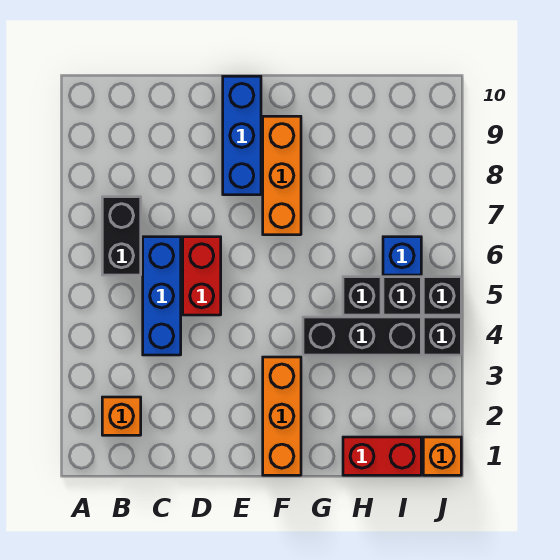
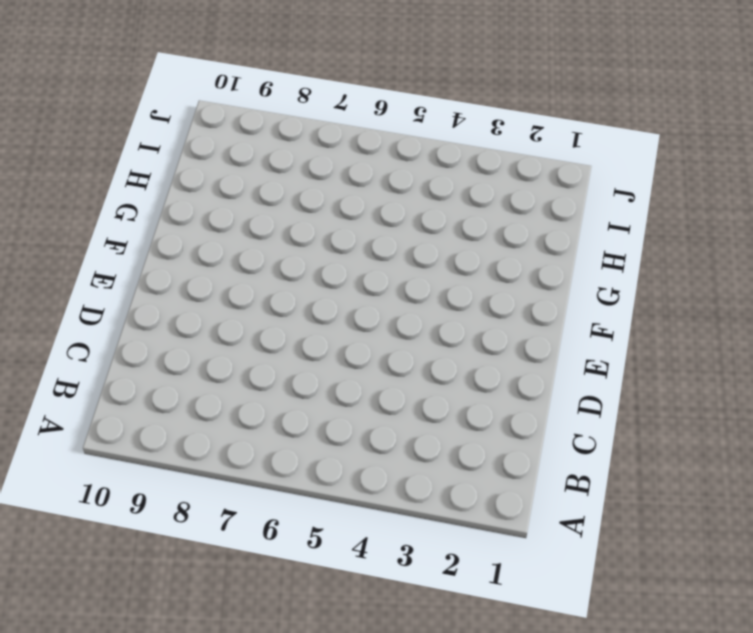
none -> orange 1x1 brick [102,397,141,435]
none -> black 1x2 brick [102,197,141,275]
none -> blue 1x3 brick [143,237,181,355]

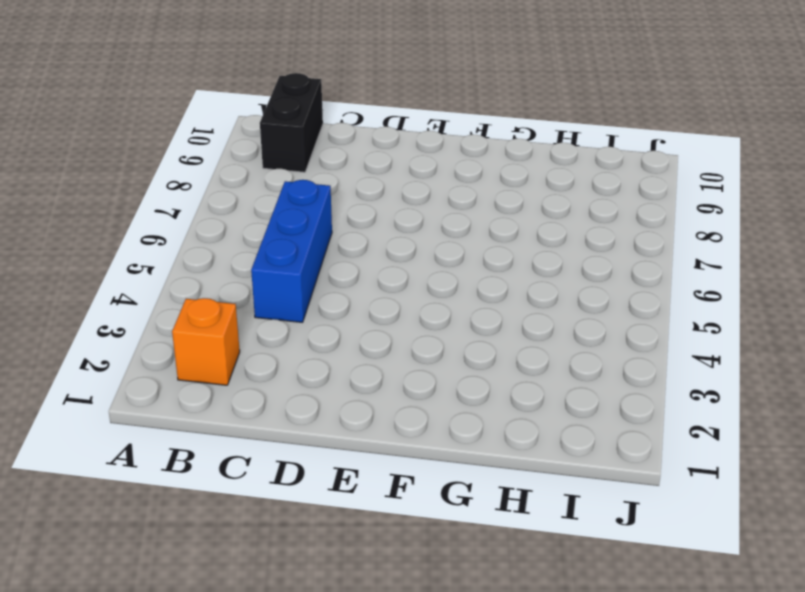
black 1x2 brick [260,73,323,172] -> black 1x2 brick moved to [102,197,141,275]
none -> red 1x2 brick [183,237,221,315]
none -> blue 1x3 brick [223,76,261,195]
none -> orange 1x3 brick [263,357,301,475]

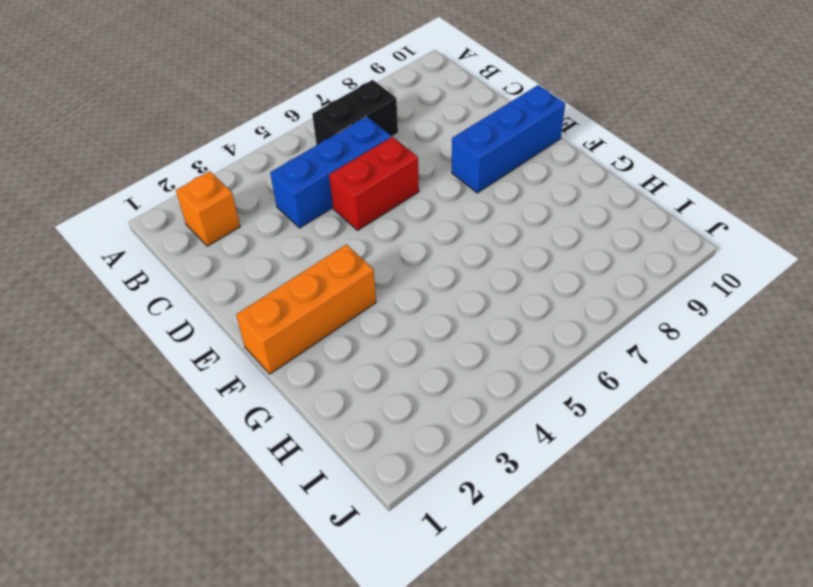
none -> orange 1x3 brick [263,116,301,235]
none -> black 1x3 brick [303,317,421,355]
none -> red 1x2 brick [343,437,421,475]

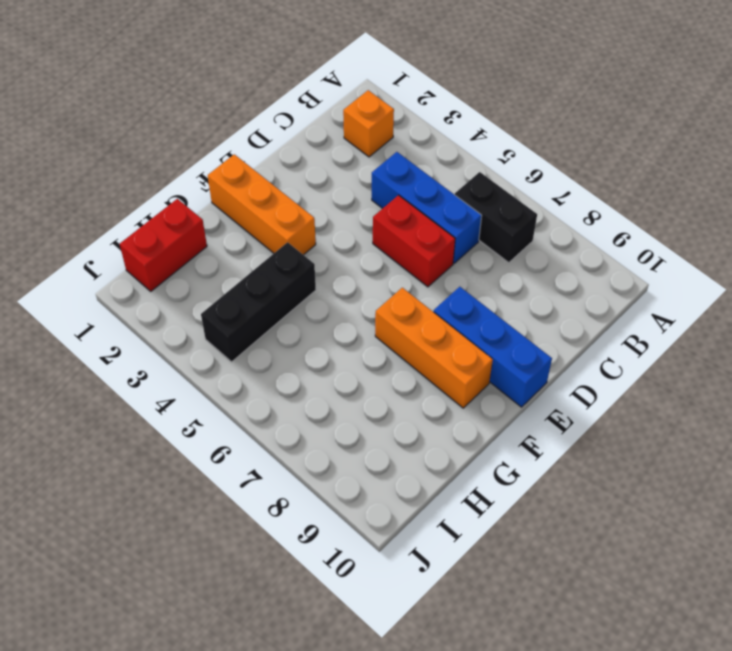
none -> black 1x1 brick [343,277,381,315]
none -> black 1x1 brick [383,277,421,315]
none -> blue 1x1 brick [383,237,421,275]

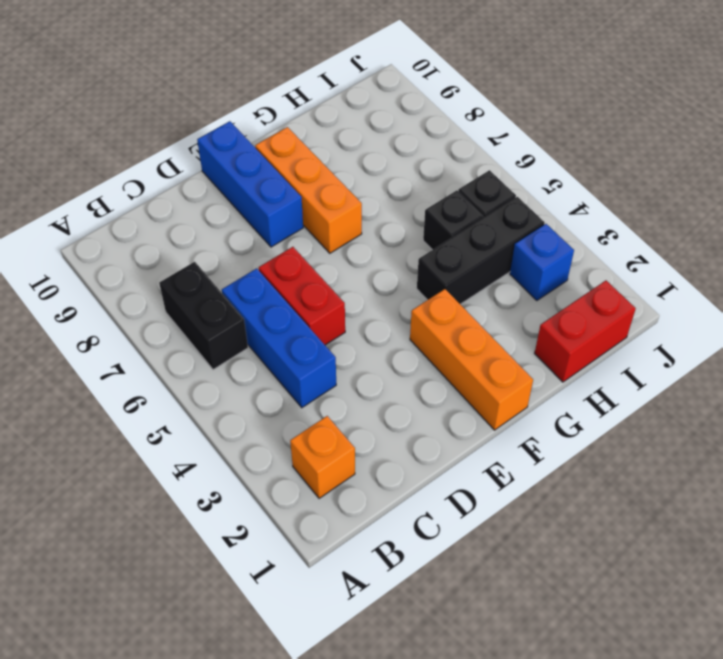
blue 1x1 brick [510,224,574,300] -> blue 1x1 brick moved to [383,237,421,275]
none -> orange 1x1 brick [423,437,461,475]
none -> black 1x1 brick [423,317,461,355]
none -> black 1x1 brick [423,277,461,315]

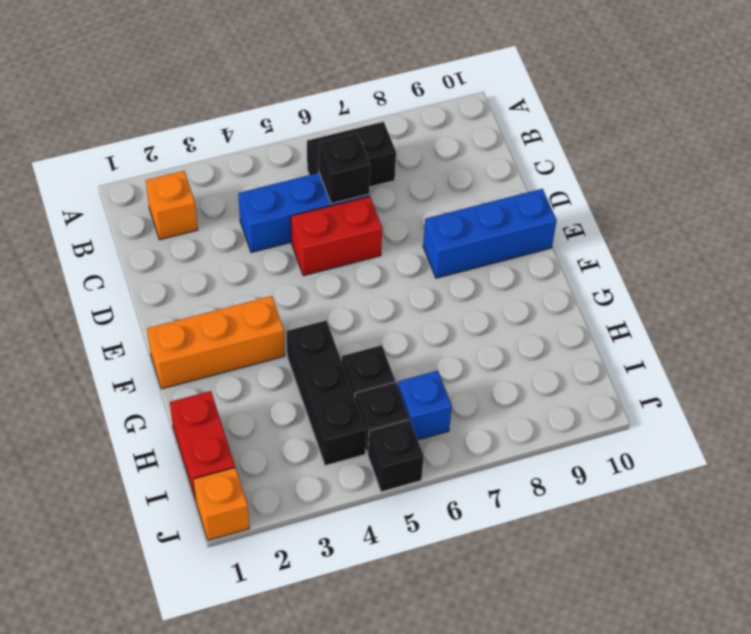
black 1x1 brick [319,133,370,204] -> black 1x1 brick moved to [423,317,461,355]
none -> orange 1x3 brick [263,116,301,235]

